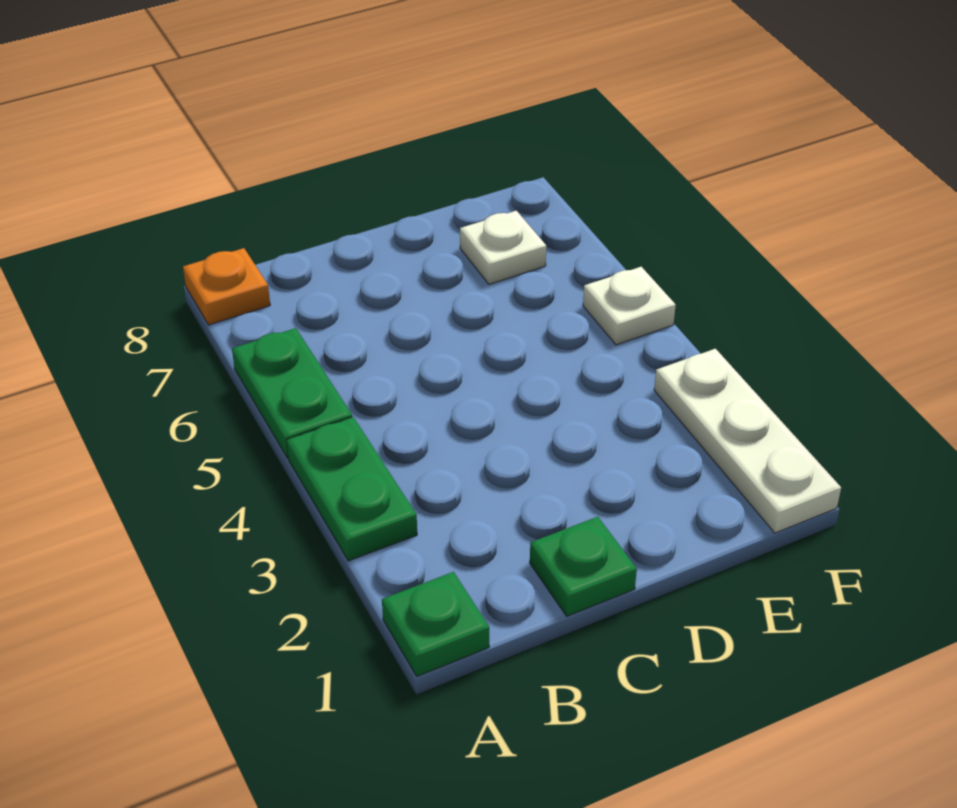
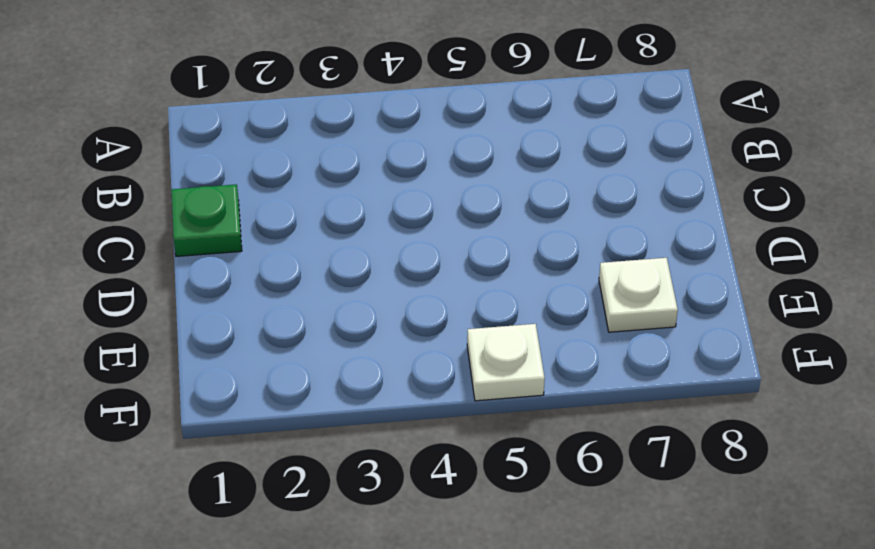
none -> green 1x1 plate [382,572,489,676]
none -> green 1x2 plate [287,417,417,561]

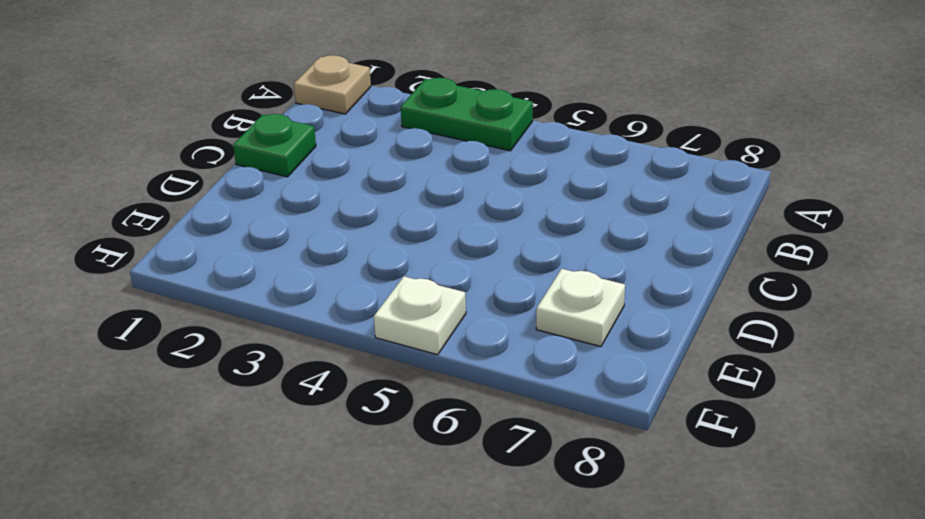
tan 1x1 plate [294,55,371,114] -> green 1x1 plate [382,572,489,676]
none -> green 1x2 plate [232,328,352,458]
none -> orange 1x1 plate [183,248,270,325]

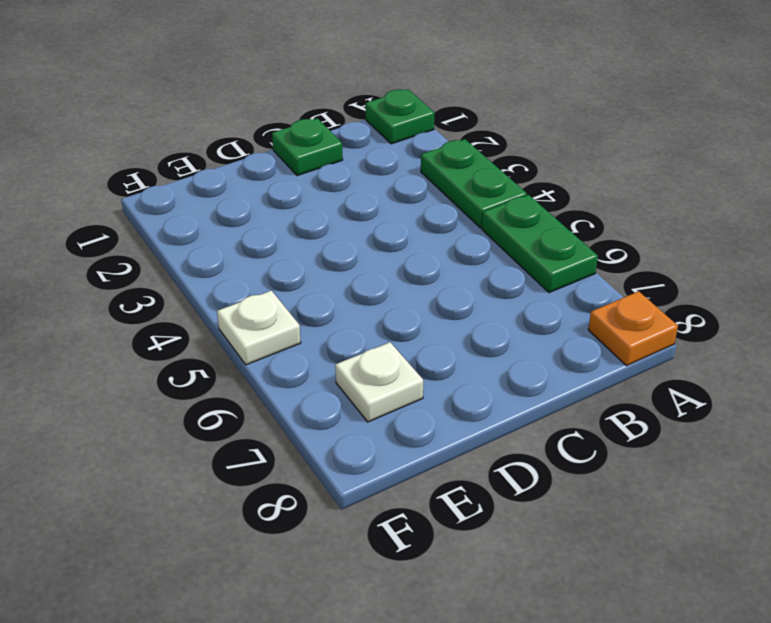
none -> white 1x3 plate [654,349,841,533]

